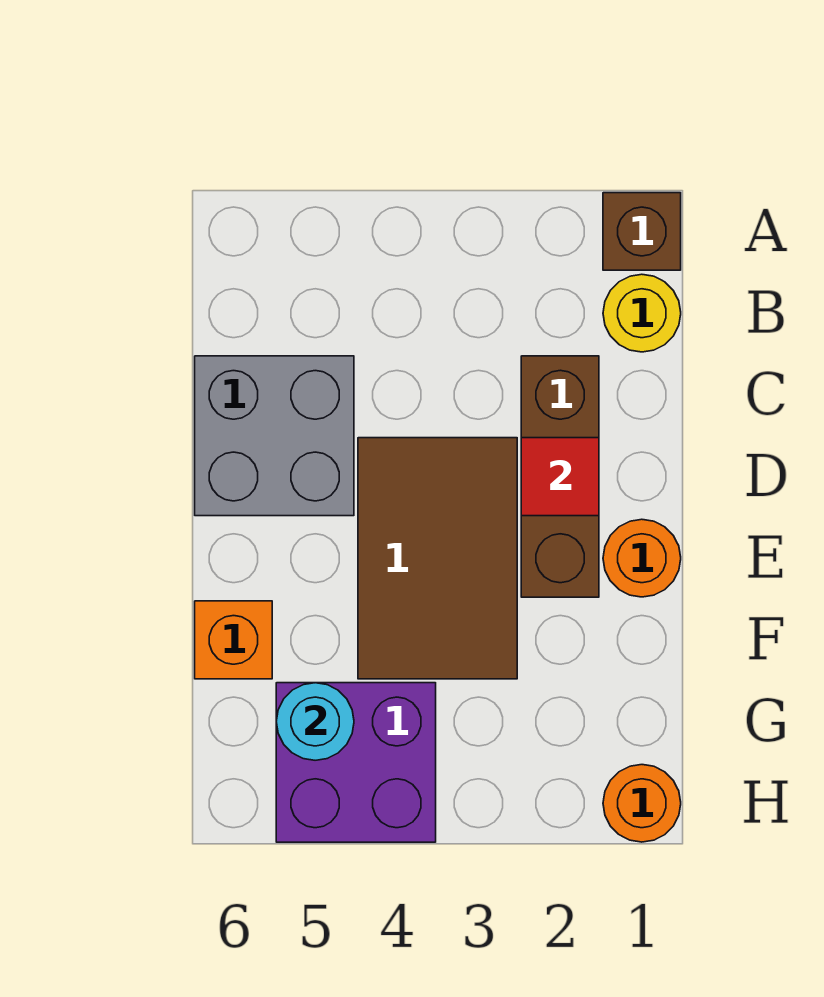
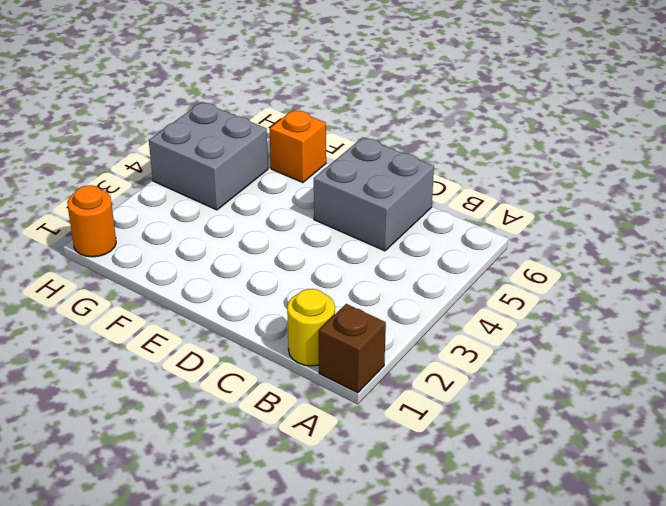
grey 2x2 brick [149,102,268,210] -> purple 2x2 brick [276,683,436,842]
none -> brown 1x3 brick [521,356,599,597]
none -> brown 2x3 tile [358,438,517,679]

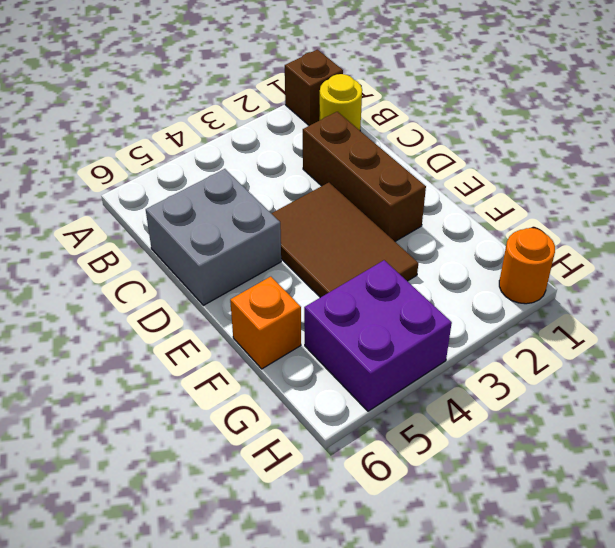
none -> orange 1x1 round brick [603,519,681,597]
none -> red 1x1 tile [521,438,599,516]

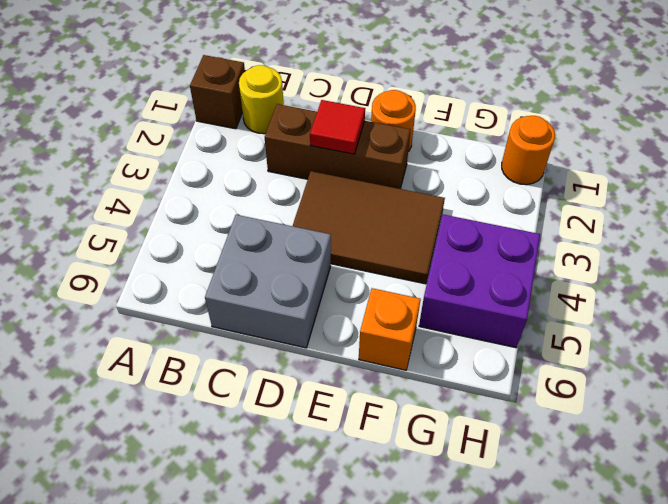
none -> cyan 1x1 round brick [276,683,354,760]

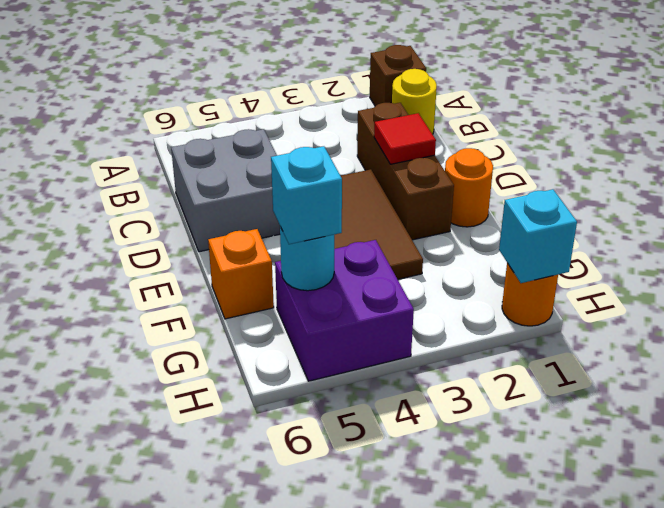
cyan 1x1 brick [271,146,342,244] -> none
cyan 1x1 brick [499,189,577,283] -> none

